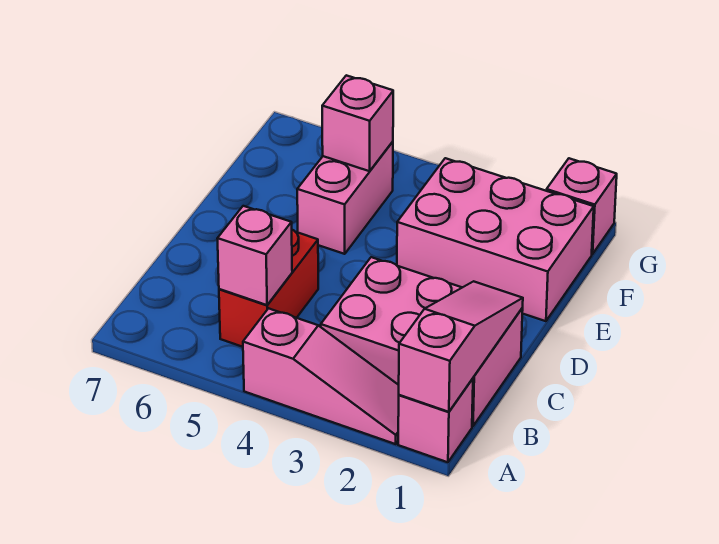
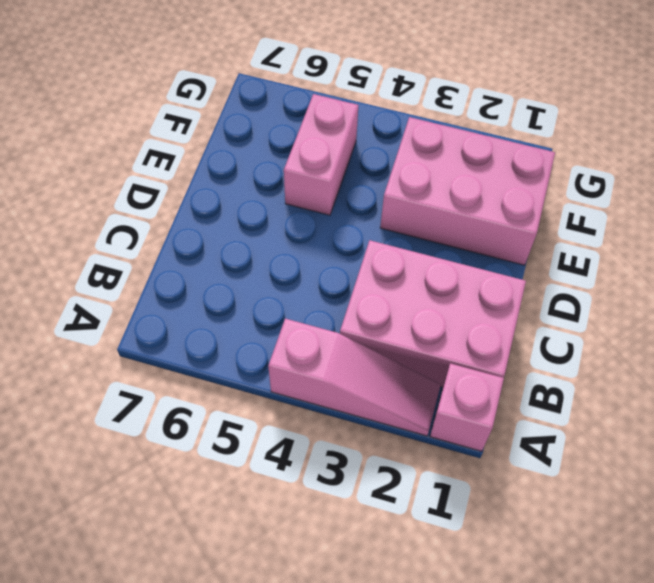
none -> red 1x2 brick [219,230,318,347]
none -> pink 1x1 brick [547,158,617,254]

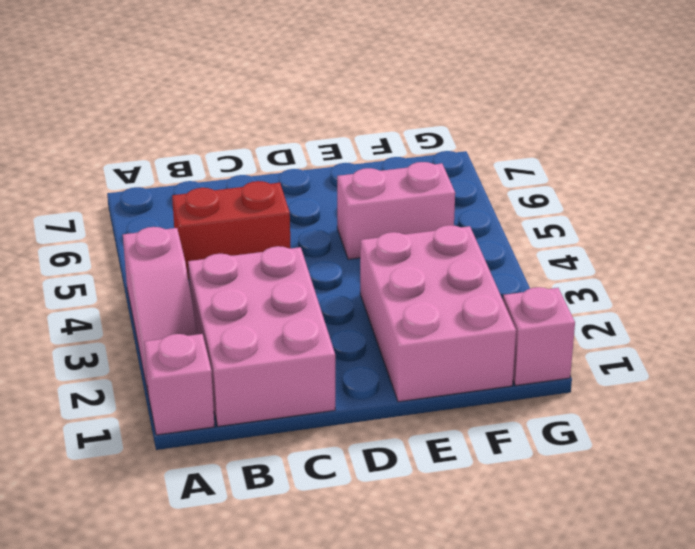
none -> pink 1x3 slope [399,281,523,412]
none -> pink 1x1 brick [217,206,292,305]

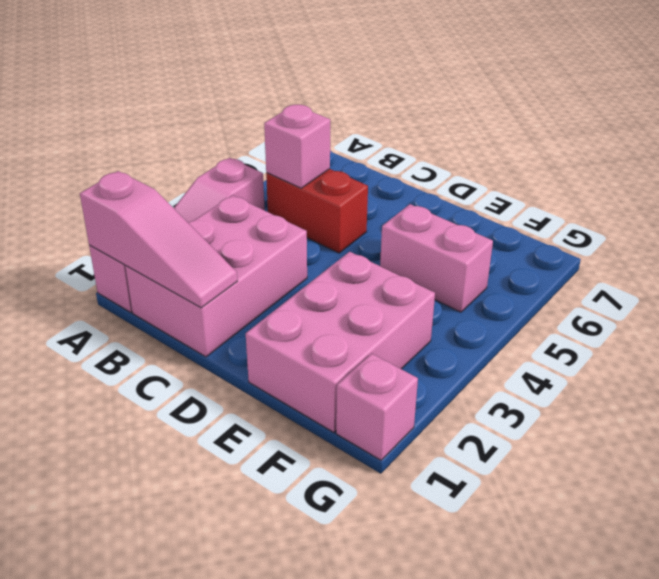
none -> pink 1x1 brick [322,75,393,171]

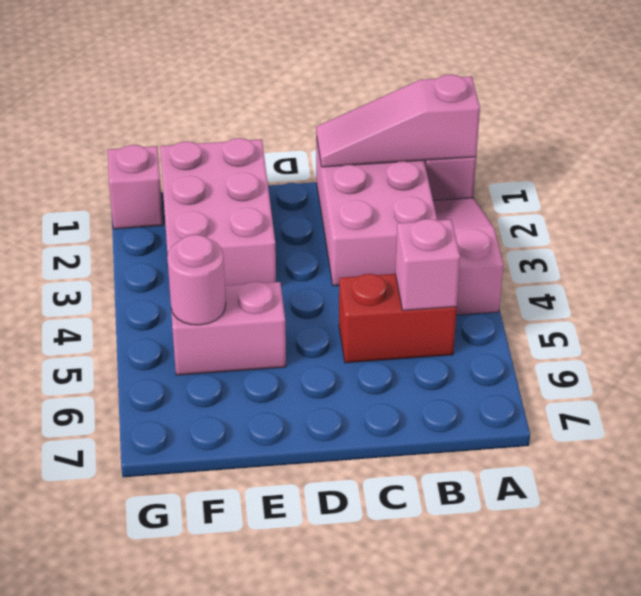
pink 1x1 round brick [167,235,226,325] -> pink 1x1 brick [322,75,393,171]

